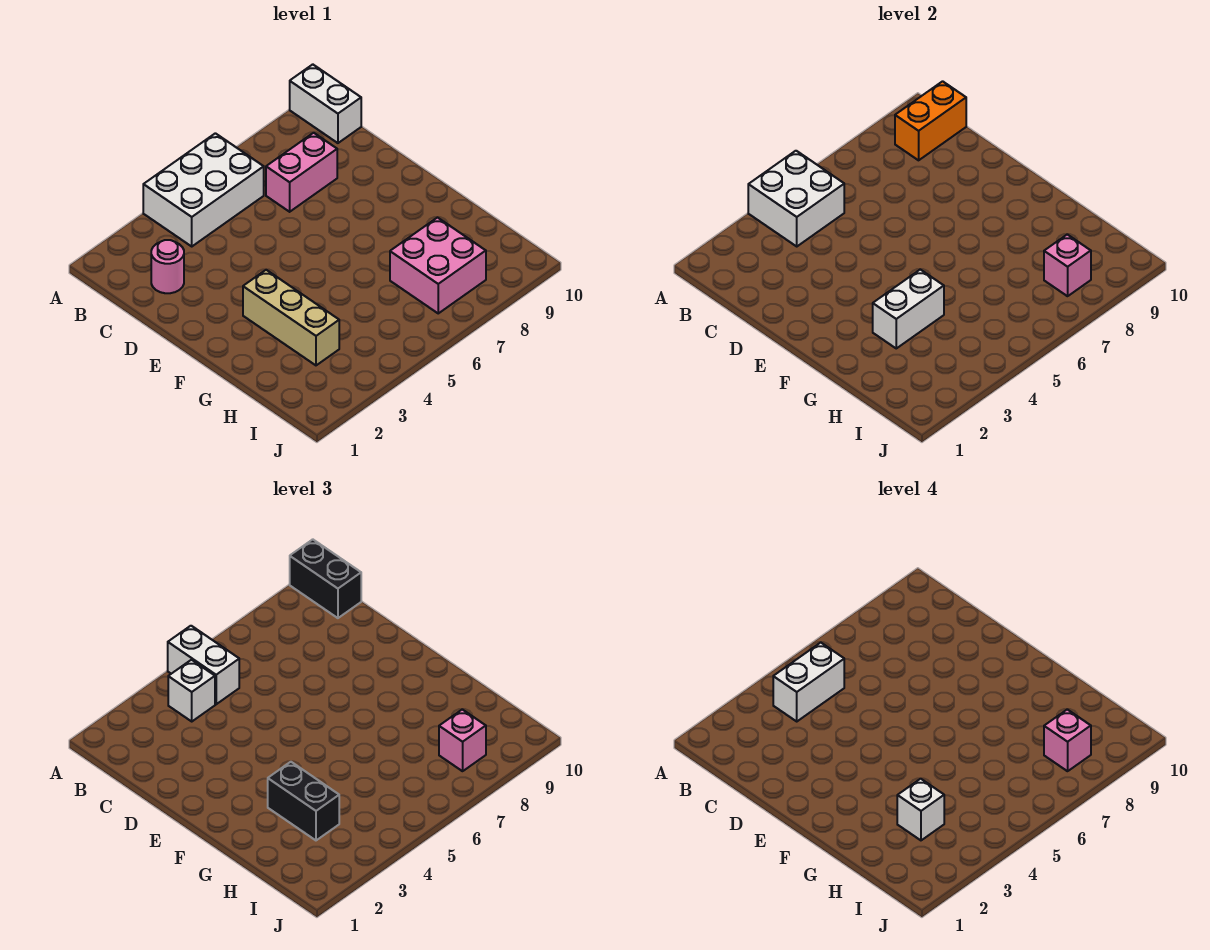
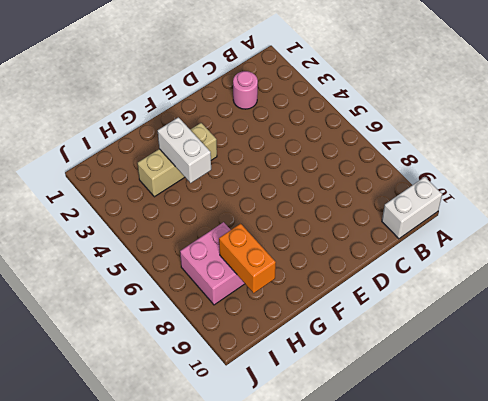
orange 1x2 brick [219,224,276,293] -> orange 1x2 brick moved to [895,81,966,160]
none -> white 2x3 brick [143,133,264,246]
none -> pink 1x2 brick [266,133,337,212]
none -> white 2x2 brick [748,151,844,246]

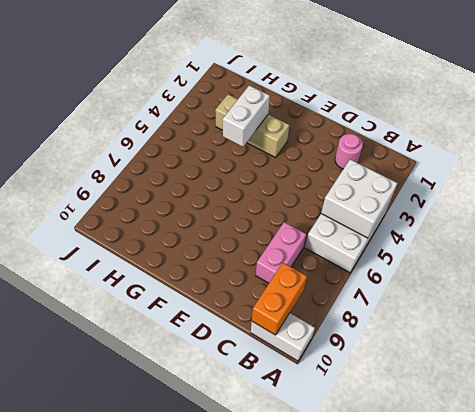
none -> pink 2x2 brick [390,218,486,313]
none -> pink 1x1 brick [1044,234,1091,296]
none -> white 1x2 brick [168,626,239,704]

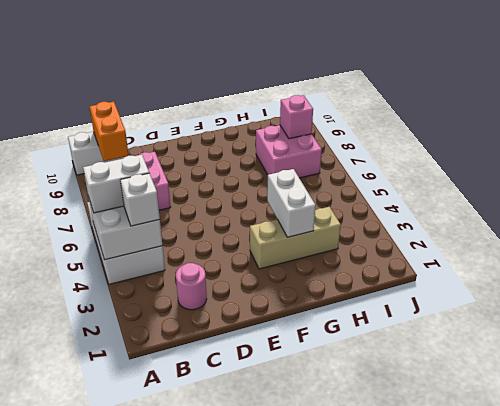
none -> black 1x2 brick [290,539,361,618]
none -> black 1x2 brick [268,762,339,840]
none -> pink 1x1 brick [439,709,486,771]

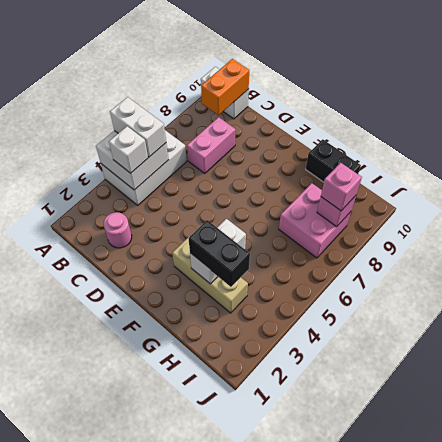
black 1x2 brick [306,139,361,182] -> black 1x2 brick moved to [290,539,361,618]
none -> white 1x2 brick [773,643,844,721]
none -> white 1x1 brick [897,779,944,840]
none -> pink 1x1 brick [1044,709,1091,771]

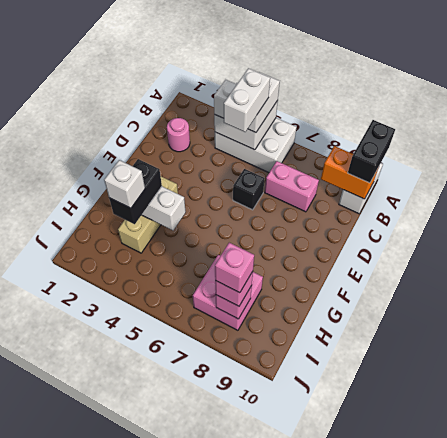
white 1x2 brick [224,68,270,132] -> white 1x2 brick turned to [773,643,844,721]
black 1x1 brick [233,169,265,210] -> none

